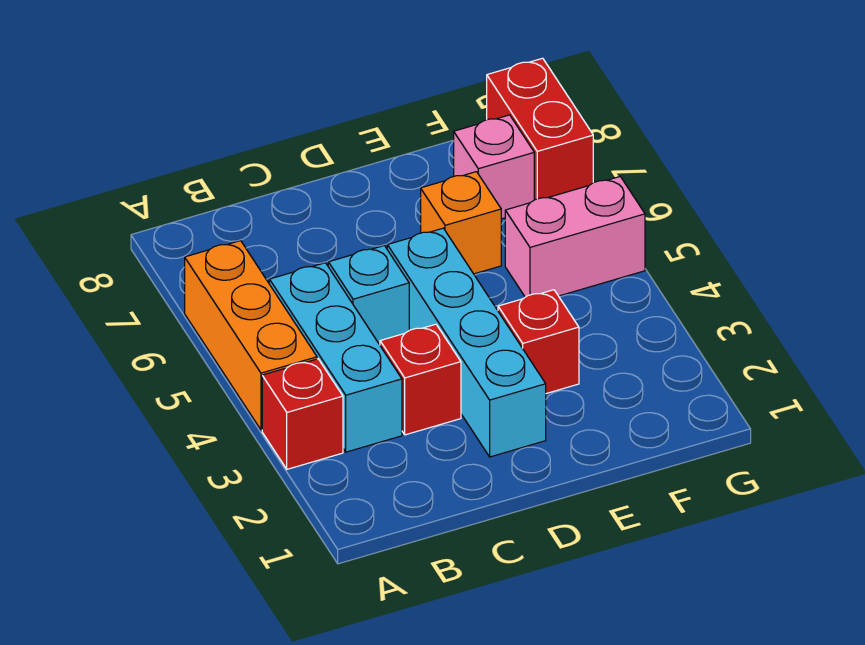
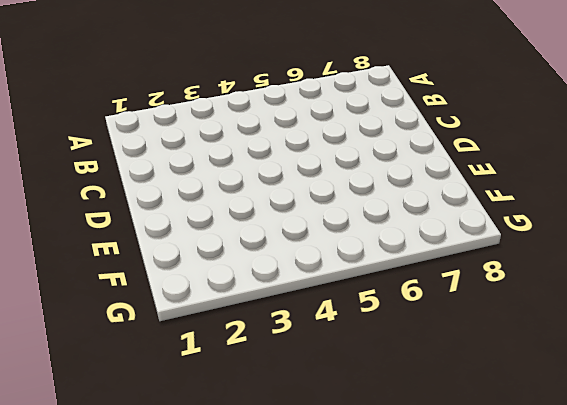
none -> red 1x1 brick [262,359,343,469]
none -> orange 1x3 brick [185,241,317,430]

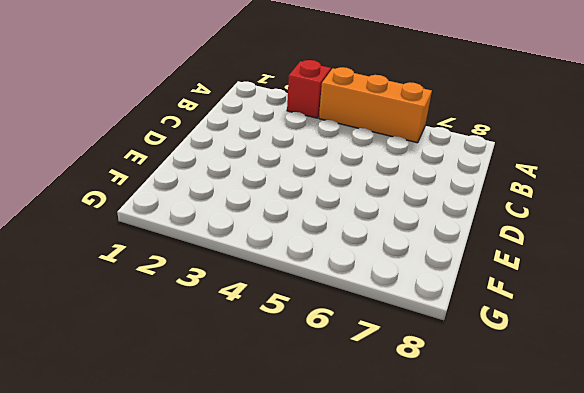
none -> cyan 1x3 brick [269,263,402,452]
none -> red 1x1 brick [380,324,461,435]

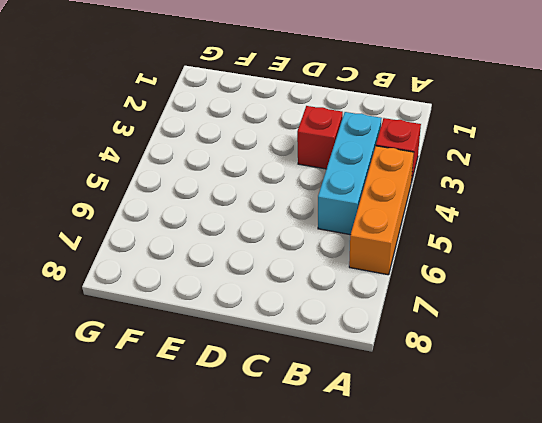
none -> cyan 1x1 brick [328,246,409,345]
none -> cyan 1x4 brick [387,228,546,457]

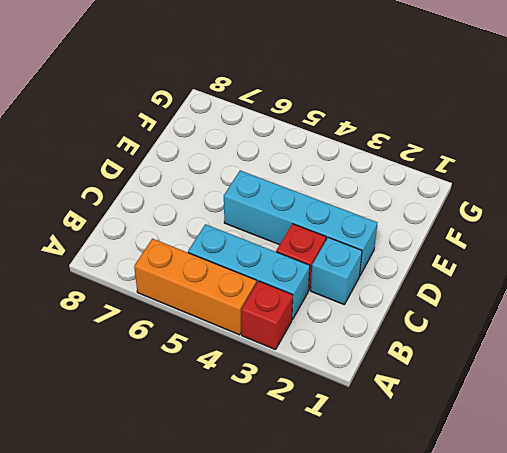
cyan 1x1 brick [311,238,362,305] -> cyan 1x1 brick moved to [328,246,409,345]
none -> red 1x1 brick [498,290,579,394]
none -> orange 1x1 brick [421,172,501,274]

